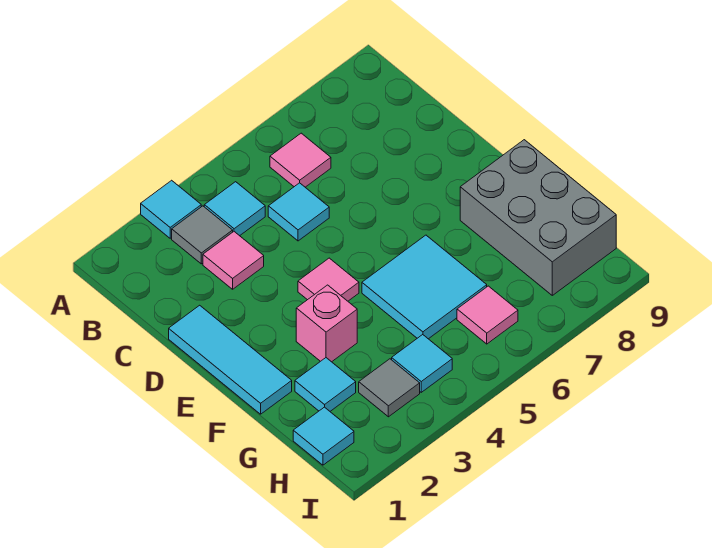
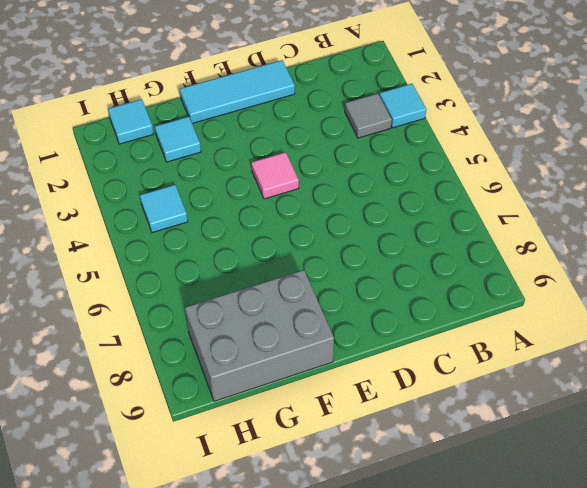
none -> cyan 1x1 tile [204,182,265,236]
none -> pink 1x1 tile [270,133,331,187]
none -> pink 1x1 tile [203,232,264,289]

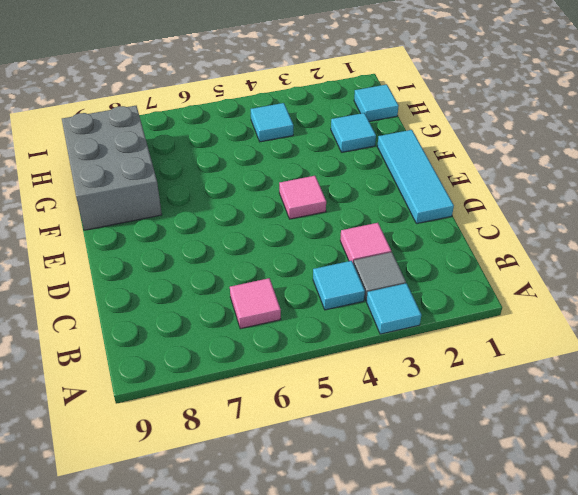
none -> cyan 1x1 tile [268,183,329,241]
none -> pink 1x1 brick [296,285,357,362]
none -> cyan 2x2 tile [362,235,487,339]

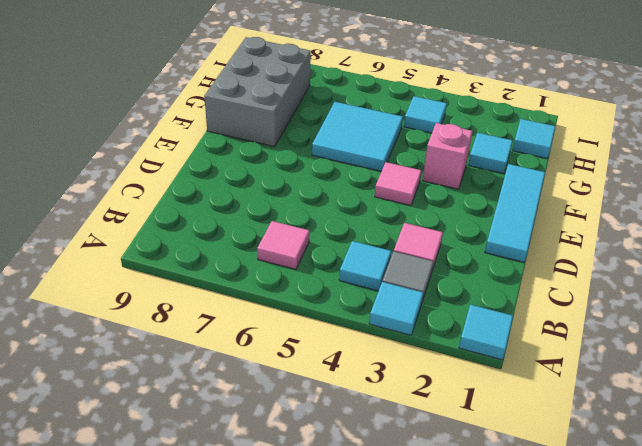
cyan 1x1 tile [459,305,513,360] -> cyan 1x1 tile moved to [268,183,329,241]
none -> grey 1x1 tile [359,359,420,417]
none -> pink 1x1 tile [457,286,518,344]

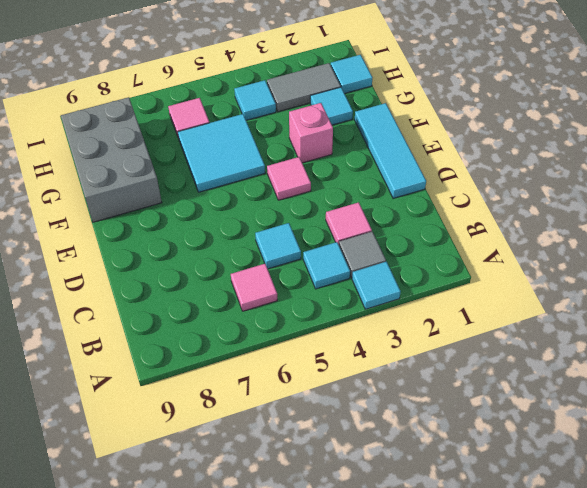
grey 1x2 tile [267,63,341,112] -> grey 1x1 tile [359,359,420,417]

